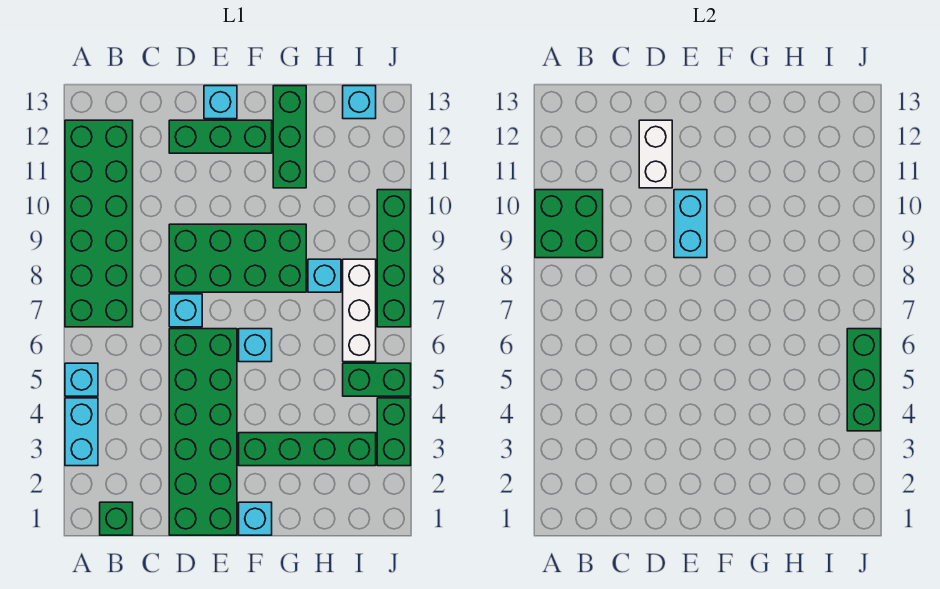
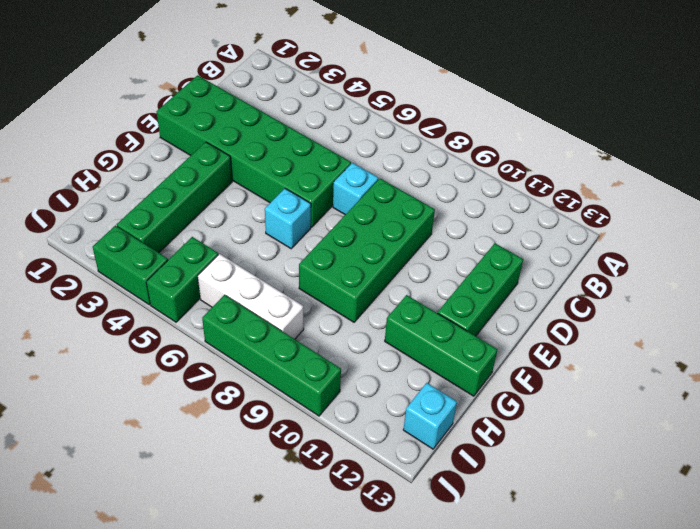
none -> cyan 1x2 brick [65,398,98,466]
none -> cyan 1x1 brick [65,363,98,396]
none -> green 2x6 brick [65,120,133,327]

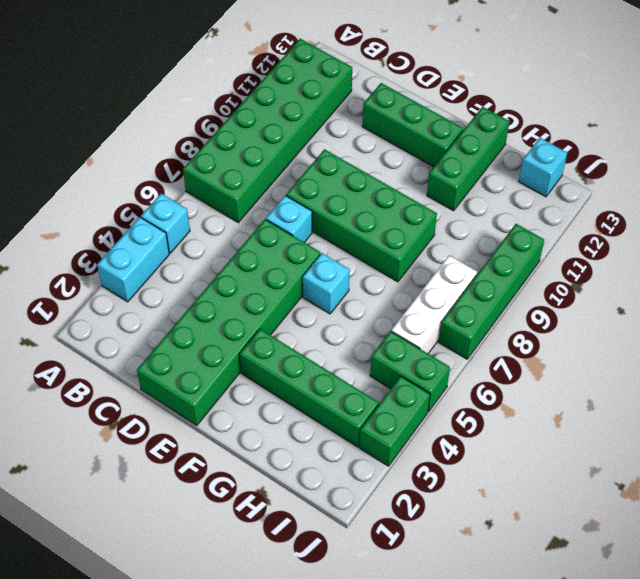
none -> green 1x1 brick [100,502,133,535]
none -> cyan 1x1 brick [204,86,237,119]
none -> cyan 1x1 brick [239,502,272,535]

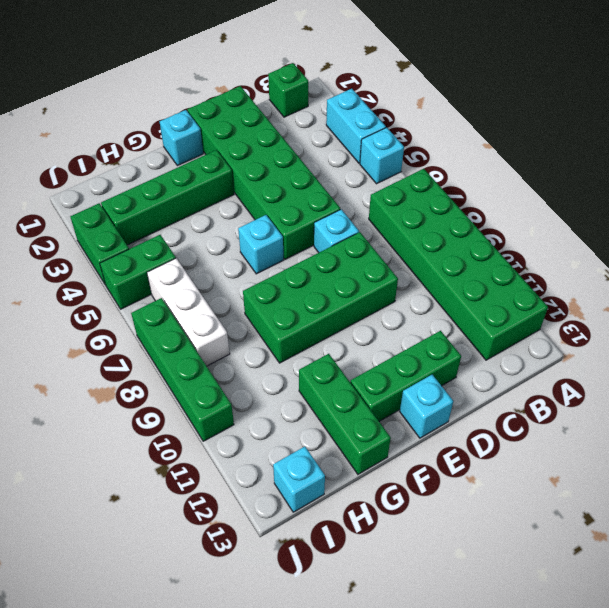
none -> cyan 1x1 brick [308,259,341,292]
none -> green 2x2 brick [535,190,603,258]
none -> white 1x2 brick [639,120,672,188]

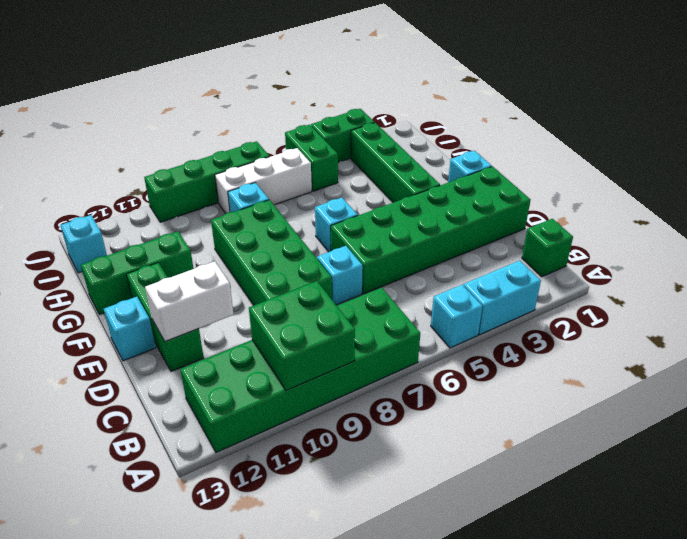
none -> cyan 1x2 brick [674,190,707,258]
none -> green 1x3 brick [847,329,881,431]

